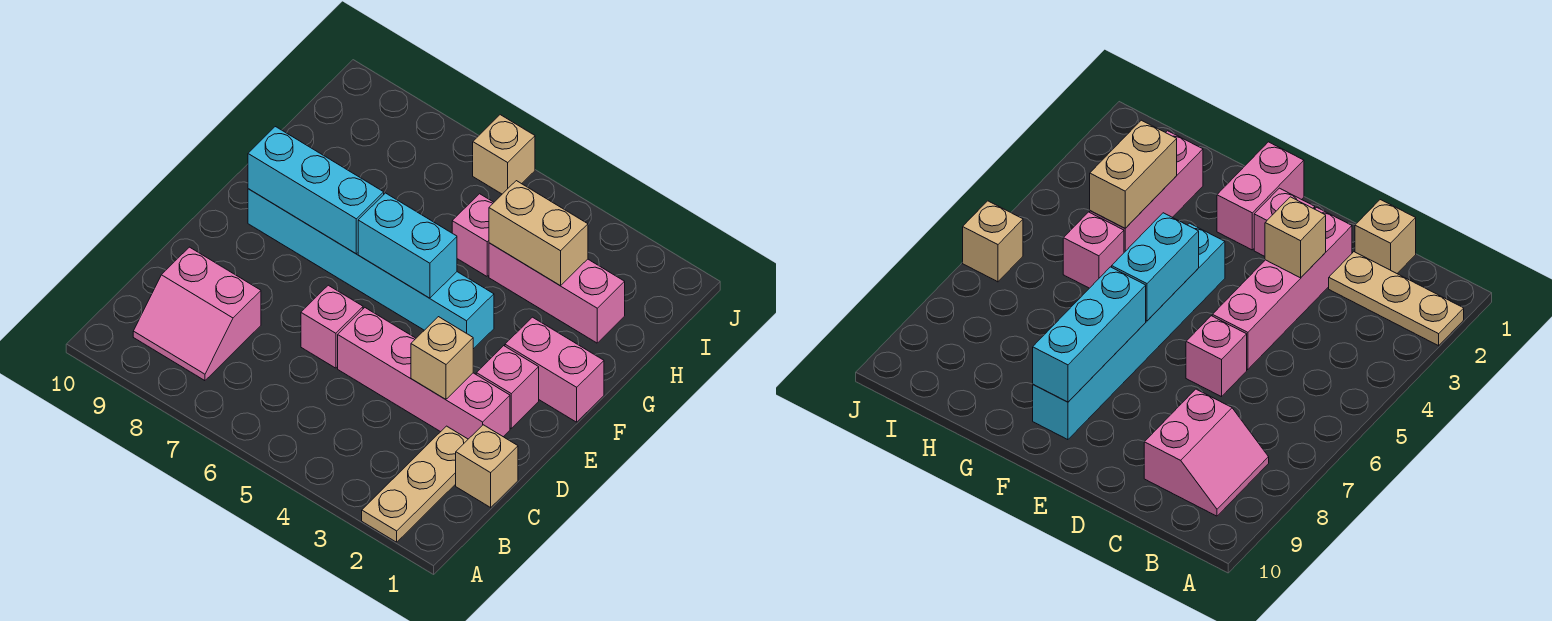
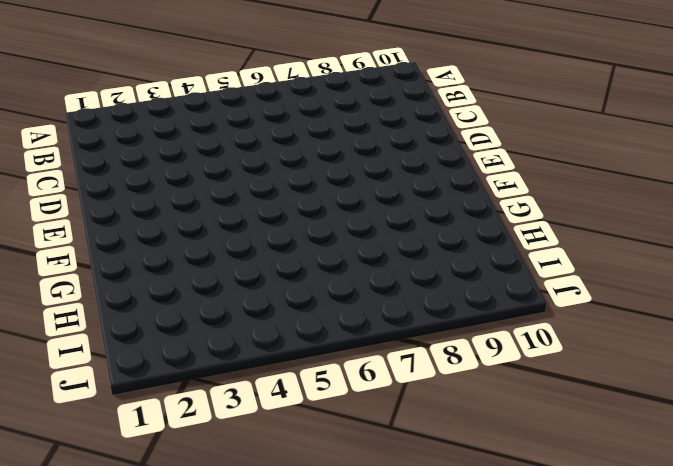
none -> tan 1x3 plate [362,426,468,542]
none -> pink 2x2 slope [133,247,261,381]
none -> tan 1x1 brick [456,425,518,507]

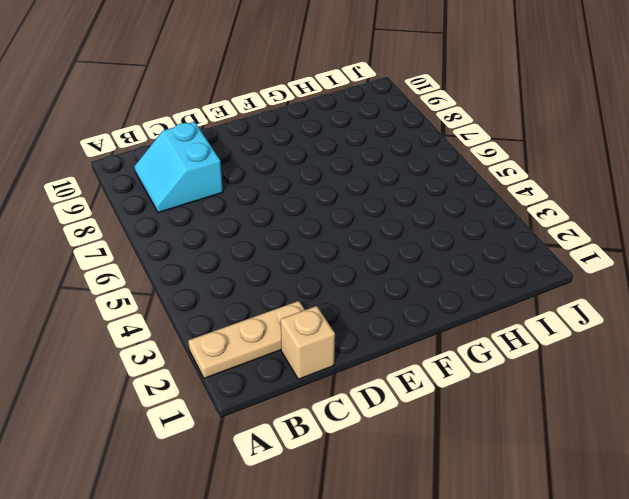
cyan 2x2 slope [134,122,223,213] -> pink 2x2 slope [133,247,261,381]
none -> pink 1x4 brick [338,308,510,439]
none -> pink 1x1 brick [301,285,363,368]
none -> pink 1x1 brick [476,346,539,428]

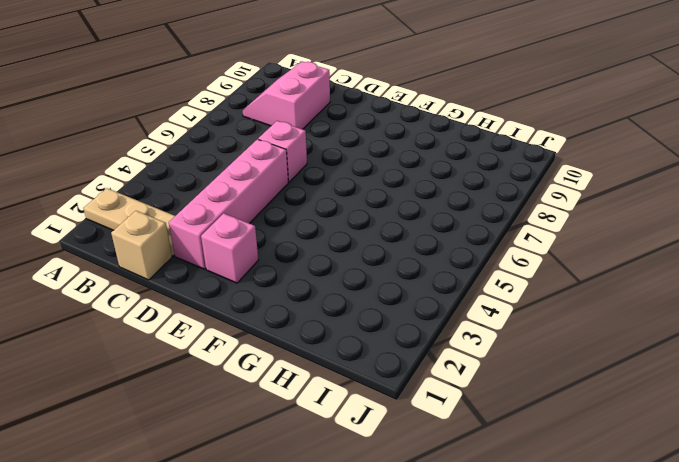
none -> pink 1x2 brick [505,317,604,422]
none -> cyan 1x6 brick [248,189,494,349]
none -> pink 1x3 brick [489,243,625,343]

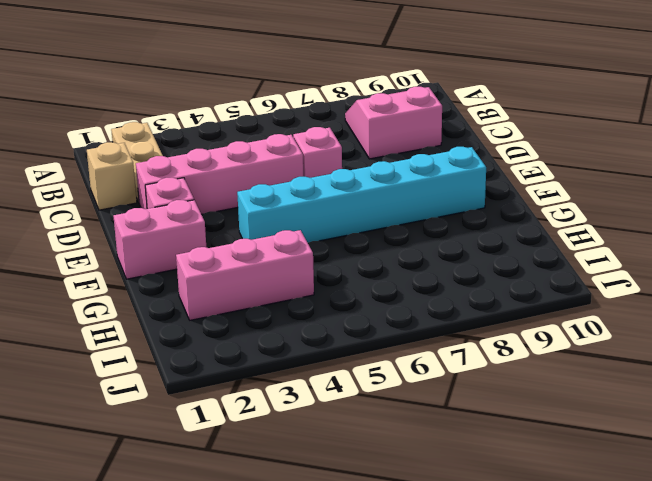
none -> pink 1x1 brick [452,194,494,276]
none -> tan 1x1 brick [473,115,535,194]
none -> tan 1x1 brick [411,317,473,399]

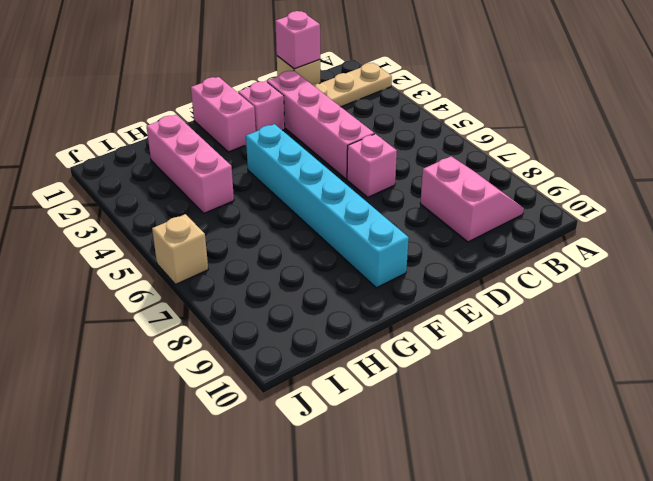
pink 1x1 brick [275,11,320,69] -> pink 1x1 brick moved to [452,194,494,276]
none -> tan 1x1 brick [411,317,473,399]
none -> cyan 1x2 brick [358,193,457,298]
none -> cyan 1x3 brick [248,127,384,254]

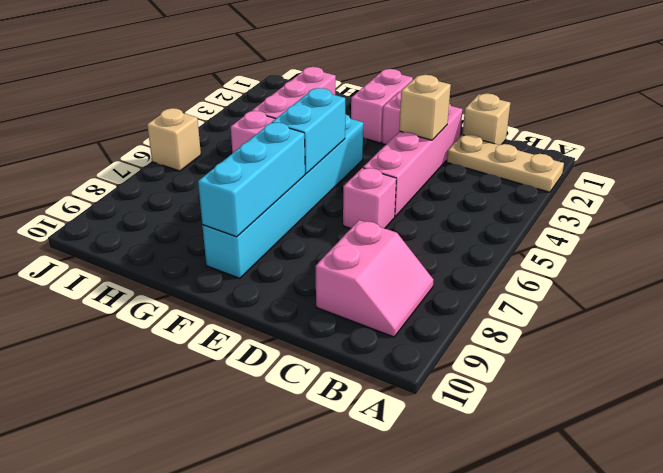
none -> tan 1x2 brick [489,181,588,286]

